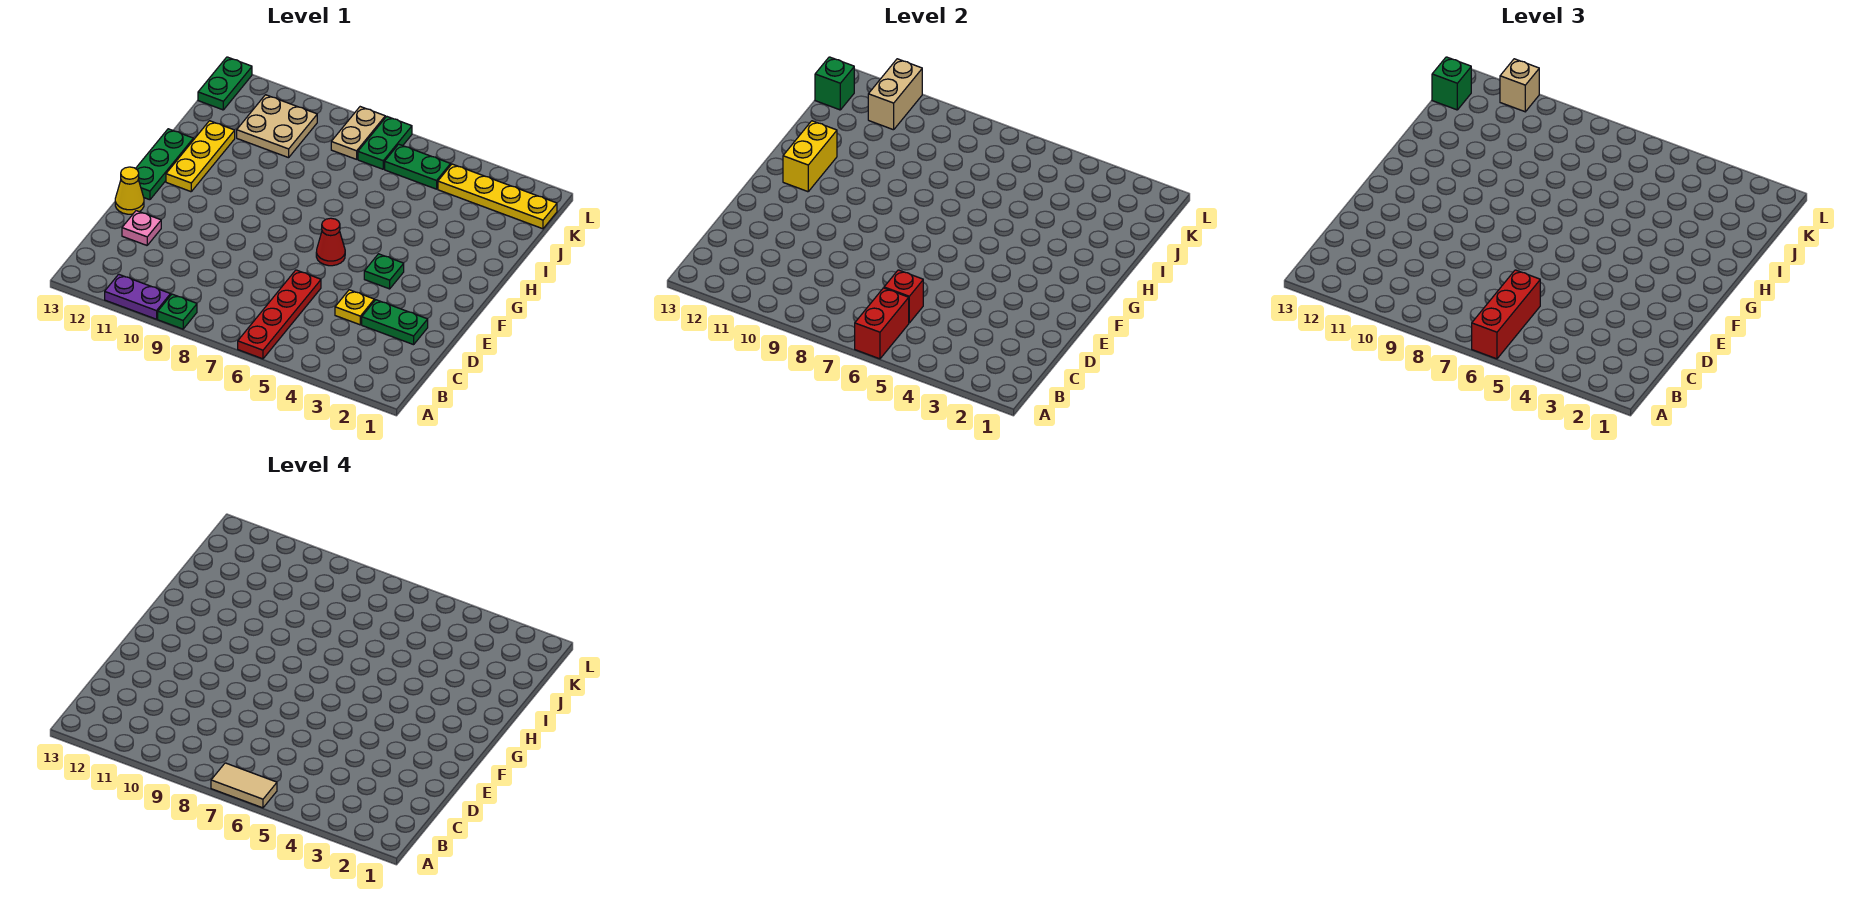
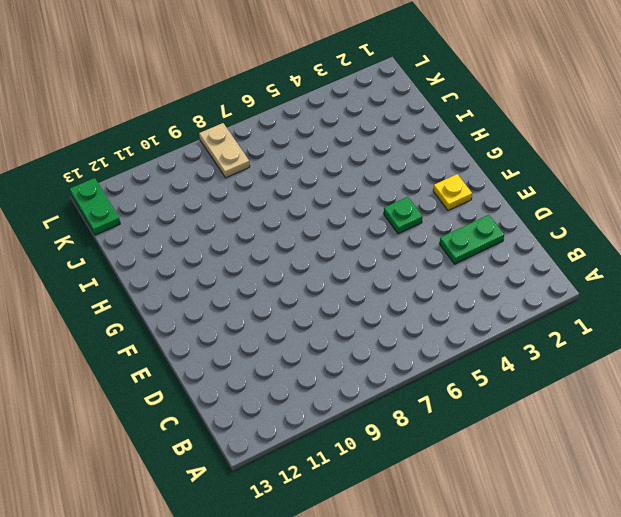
yellow 1x1 plate [433,174,472,211] -> yellow 1x1 plate moved to [335,290,374,325]
none -> red 1x4 plate [238,270,321,359]
none -> green 1x1 plate [158,294,197,329]
none -> purple 1x2 plate [105,274,171,319]

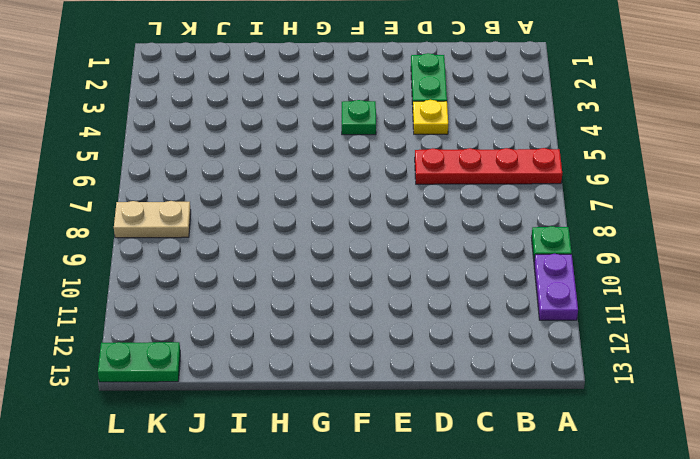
none -> pink 1x1 plate [122,211,161,245]
none -> yellow 1x1 cone [115,167,144,214]
none -> red 1x1 cone [316,218,345,266]

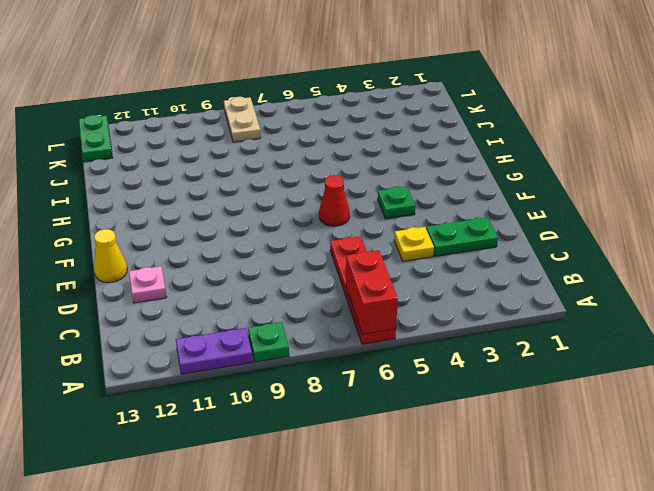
none -> green 1x3 plate [136,129,193,200]
none -> yellow 1x3 plate [166,121,235,192]
none -> tan 2x2 plate [237,95,317,158]

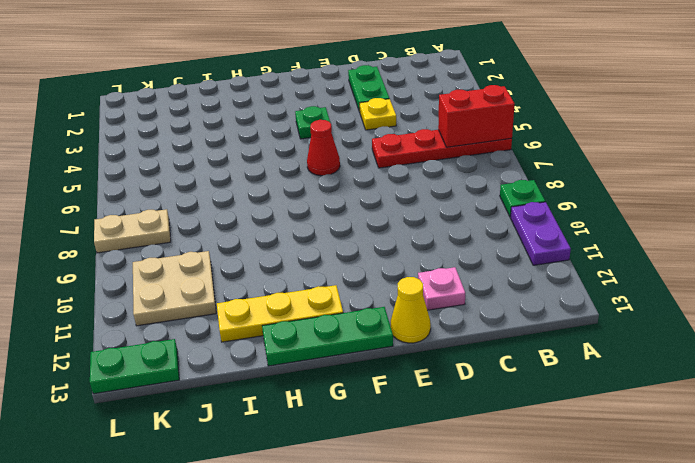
none -> yellow 1x4 plate [438,164,557,229]
none -> green 1x2 plate [385,144,451,189]
none -> green 1x2 plate [358,117,412,169]

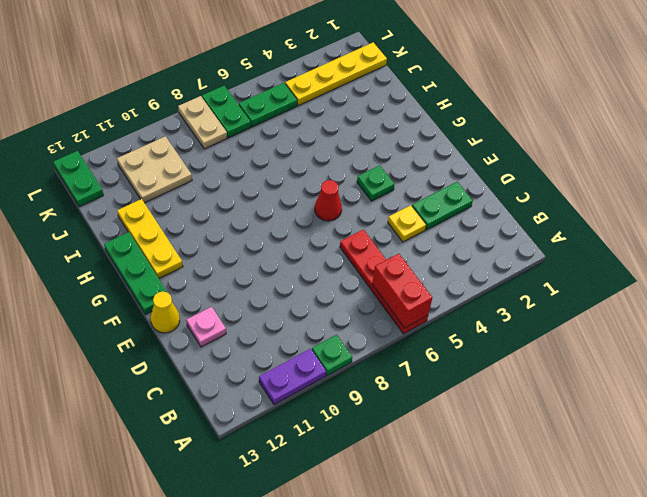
none -> red 1x1 brick [884,270,923,323]
none -> yellow 1x2 brick [783,121,837,192]
none -> tan 1x2 brick [868,59,922,130]

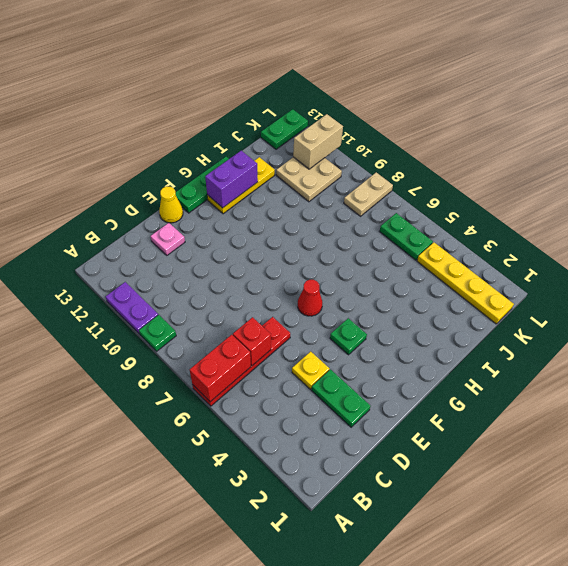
purple 1x2 brick [205,151,258,208] -> yellow 1x2 brick [783,121,837,192]
none -> green 1x2 plate [358,117,412,169]
none -> green 1x1 brick [815,57,854,110]
none -> red 1x3 brick [1472,270,1540,359]

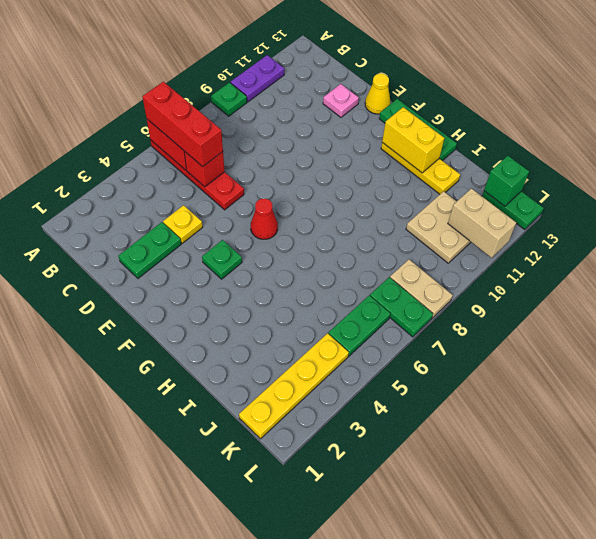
none -> green 1x1 brick [1432,57,1471,110]
none -> tan 1x1 brick [1500,59,1539,112]
none -> tan 1x2 tile [211,763,277,808]

